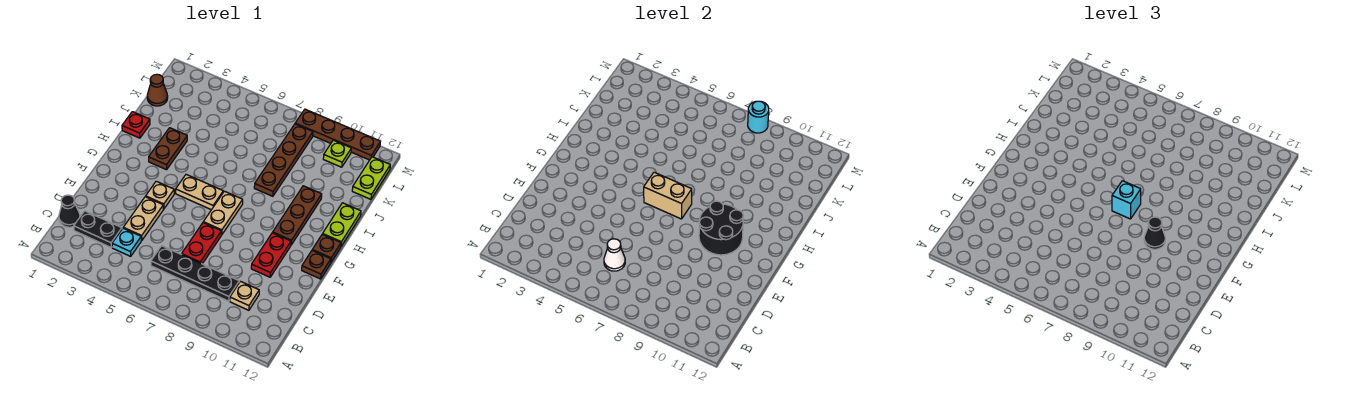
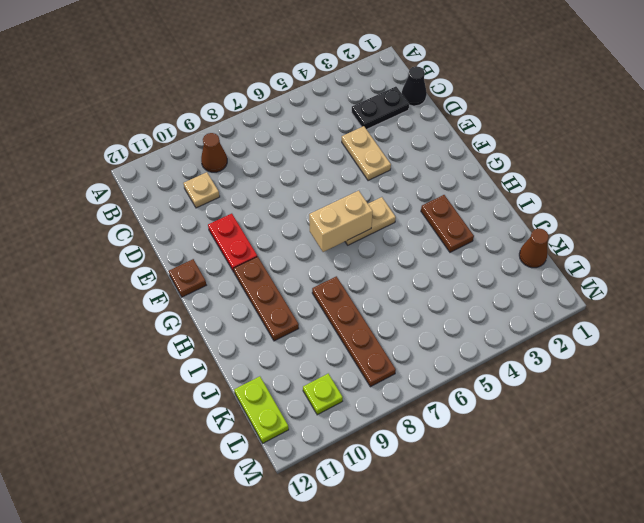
brown 1x1 cone [201,133,227,172] -> none
none -> cyan 1x1 plate [112,228,141,256]
none -> black 1x4 plate [151,246,239,301]
none -> red 1x2 plate [182,223,221,264]

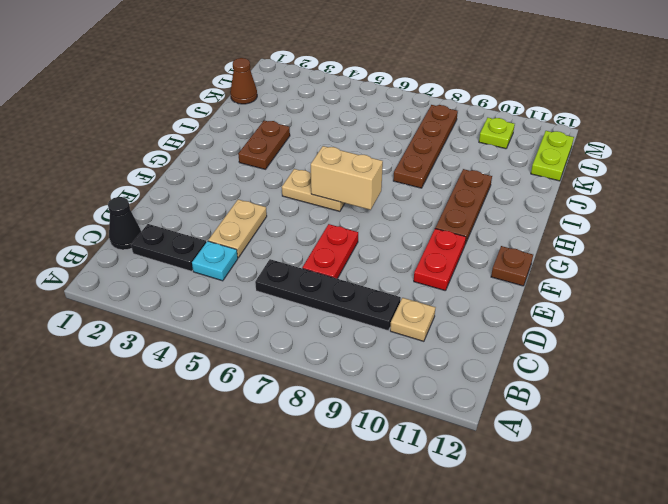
none -> tan 1x1 plate [146,181,174,209]
none -> tan 1x2 plate [203,191,243,235]
none -> brown 1x1 plate [312,234,341,262]

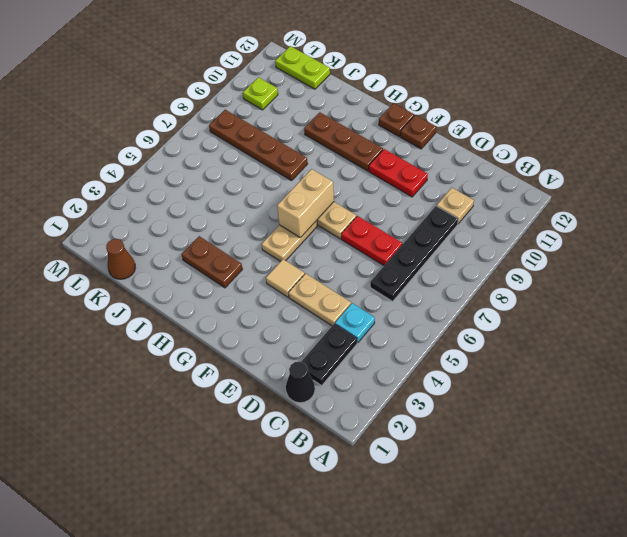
tan 1x1 tile [266,259,305,297] -> tan 1x1 plate [146,181,174,209]
none -> lime 1x2 plate [323,203,361,246]
none -> red 1x1 plate [122,112,150,138]
none -> brown 1x4 plate [295,109,380,160]

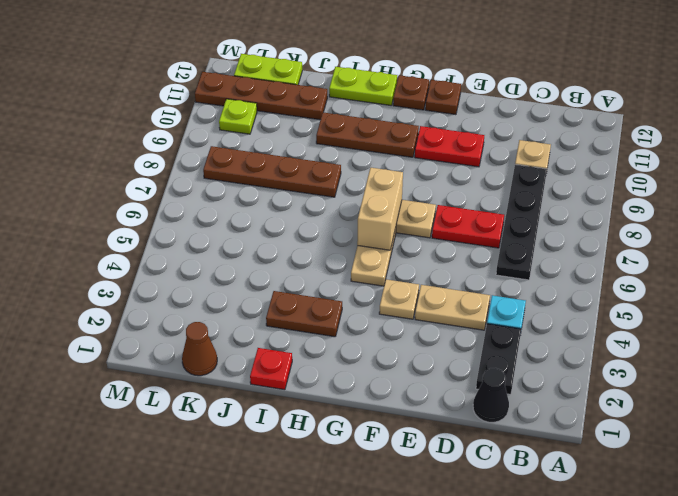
brown 1x4 plate [195,72,327,120] -> brown 1x4 plate turned to [295,109,380,160]
none -> white 1x1 cone [604,239,625,271]
none -> black 2x2 round brick [699,201,743,255]
none -> cyan 1x1 round brick [748,101,769,133]

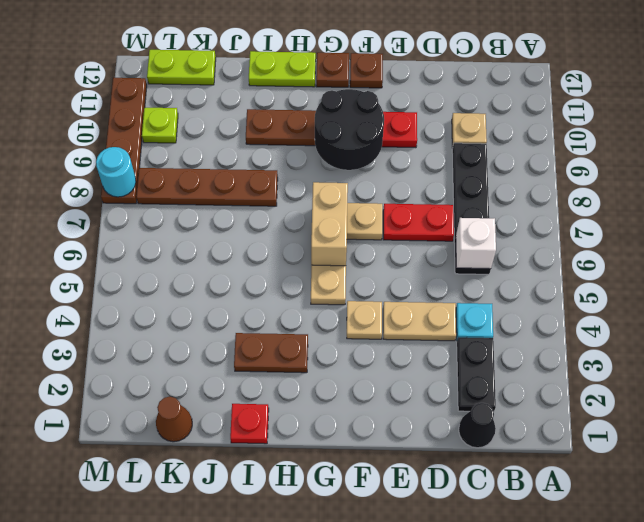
white 1x1 brick [456,218,496,269] -> white 1x1 cone [604,239,625,271]
none -> black 1x1 cone [1144,217,1165,249]
none -> cyan 1x1 brick [1112,181,1141,219]

